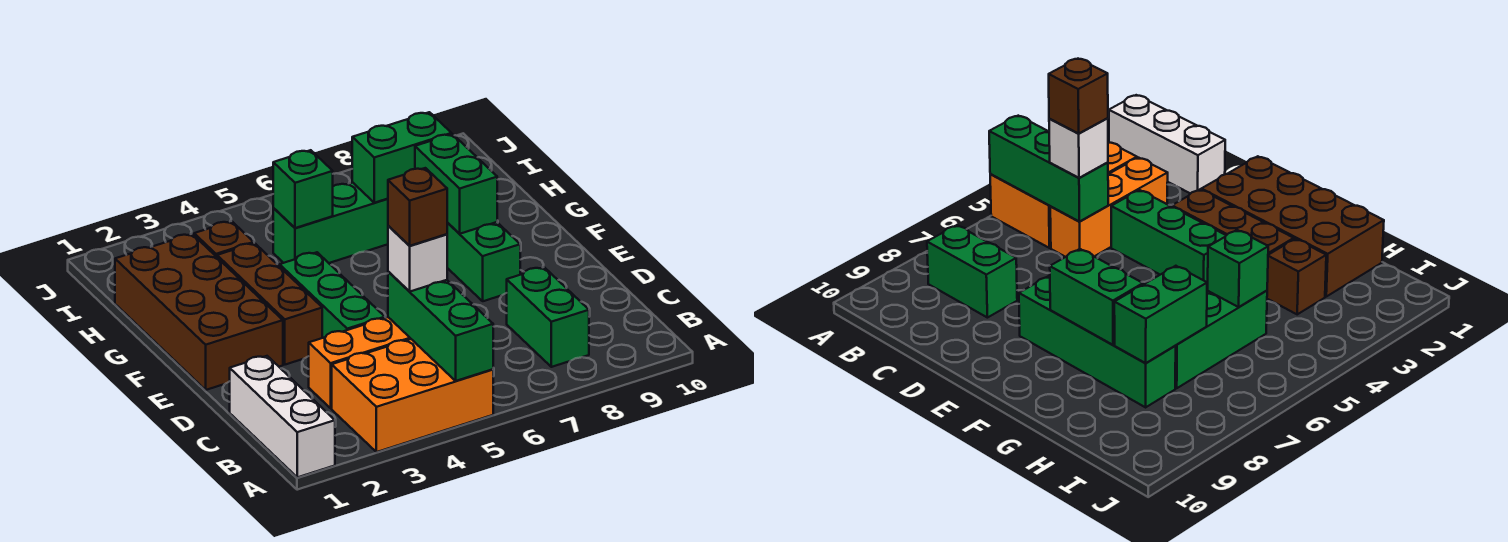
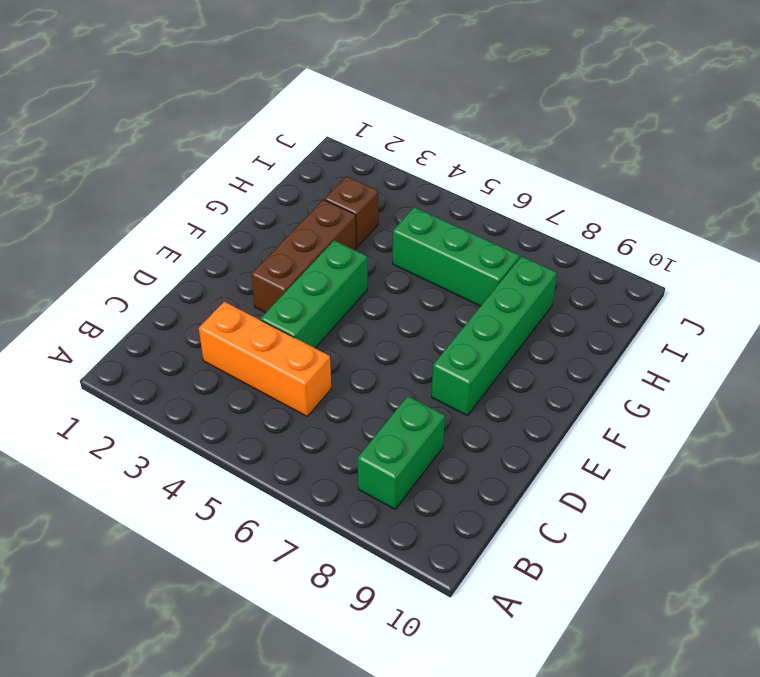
none -> white 1x3 brick [230,356,335,477]
none -> orange 2x3 brick [332,339,493,452]
none -> brown 2x4 brick [115,234,283,390]

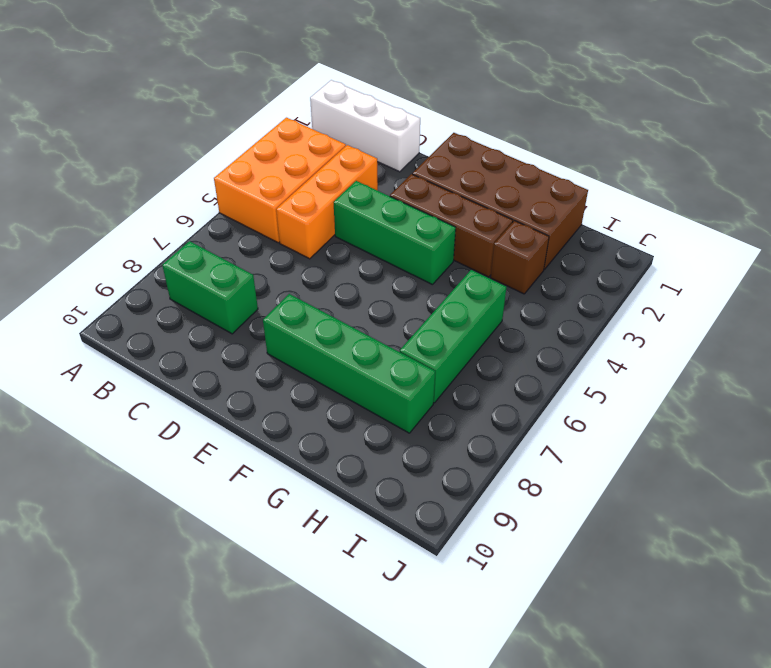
none -> green 1x3 brick [388,272,493,381]
none -> green 1x2 brick [415,134,497,234]
none -> green 1x1 brick [273,150,333,228]

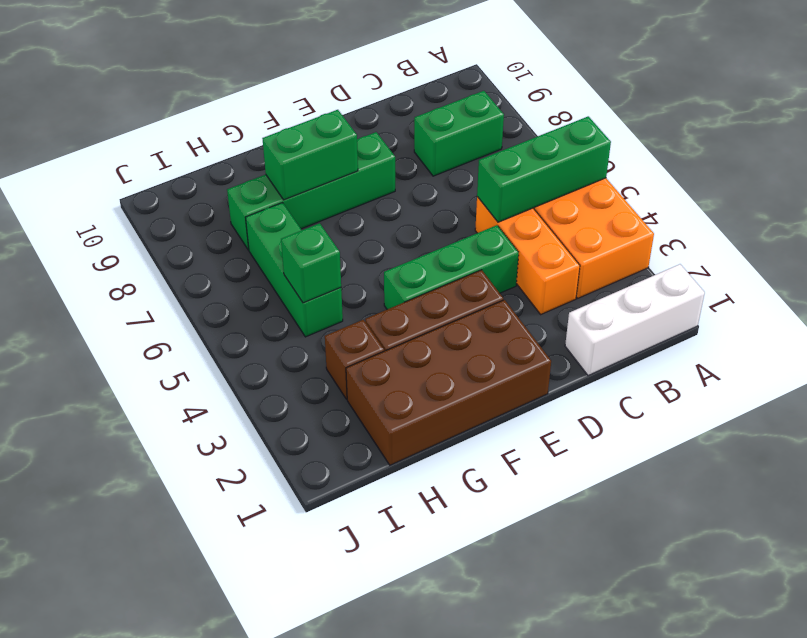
none -> green 1x2 brick [352,112,452,203]
none -> white 1x1 brick [388,226,447,292]
none -> brown 1x1 brick [388,168,447,246]

